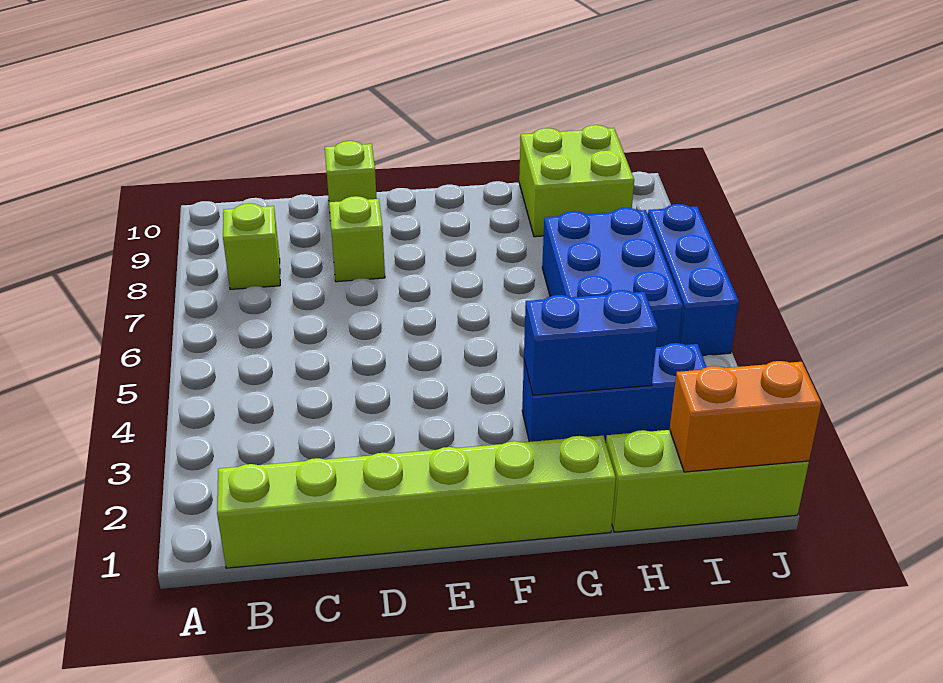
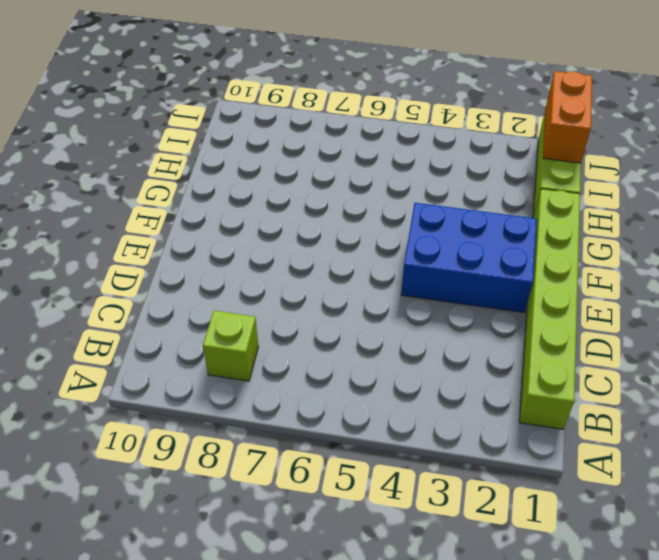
blue 2x3 brick [401,203,537,313] -> blue 2x3 brick moved to [542,208,683,347]
none -> lime 1x1 brick [329,196,385,282]
none -> lime 1x1 brick [325,141,377,221]

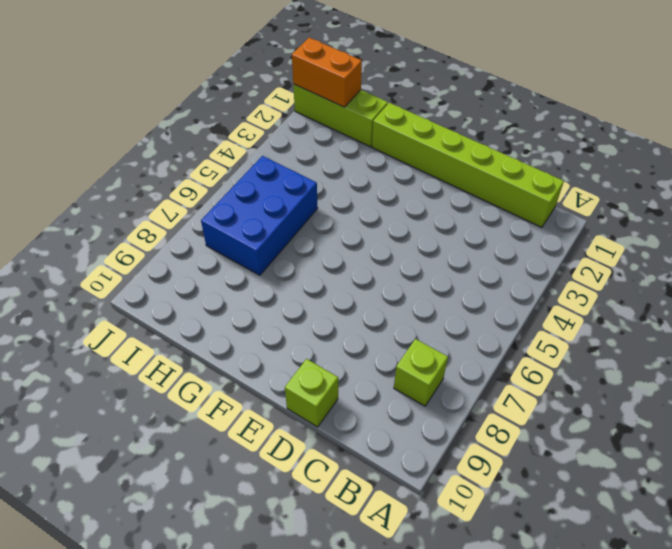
none -> lime 1x1 brick [329,196,385,282]
none -> blue 1x3 brick [522,343,706,442]

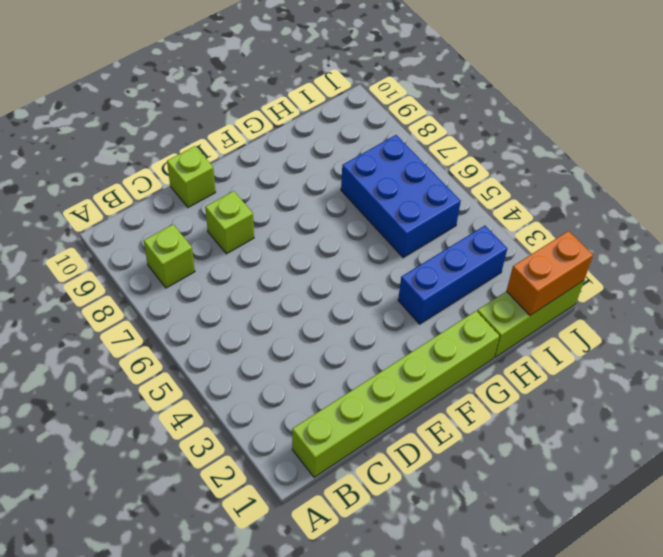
none -> lime 2x2 brick [519,125,634,237]
none -> blue 1x3 brick [648,204,739,356]

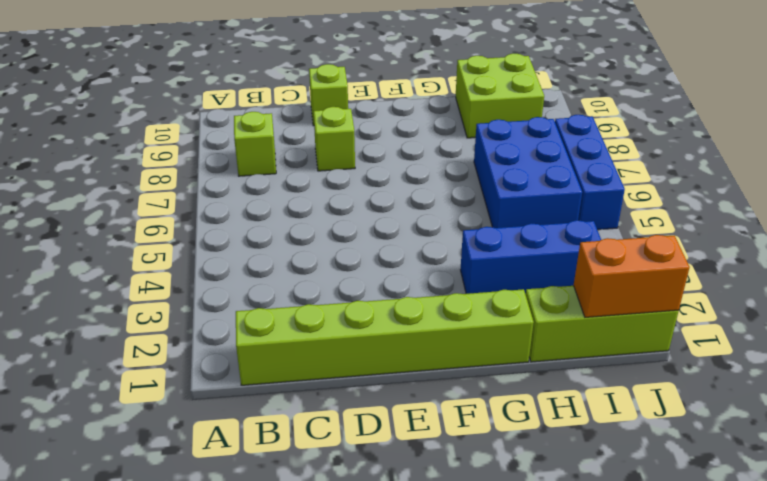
none -> blue 1x2 brick [524,290,658,395]

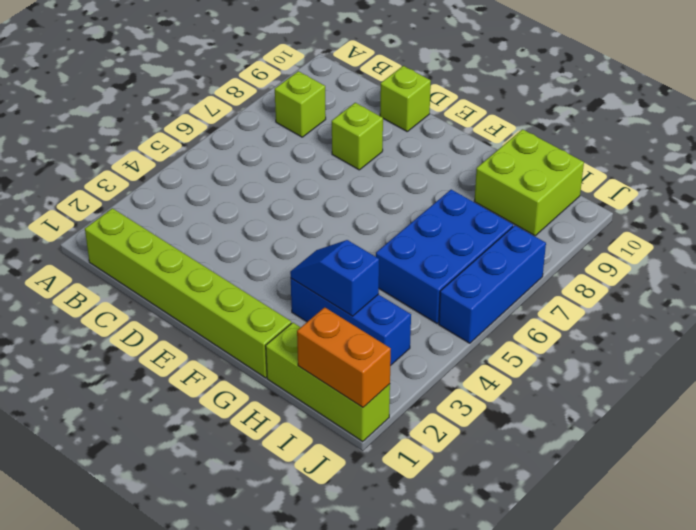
blue 1x2 slope [290,240,379,316] -> blue 1x2 brick [524,290,658,395]

